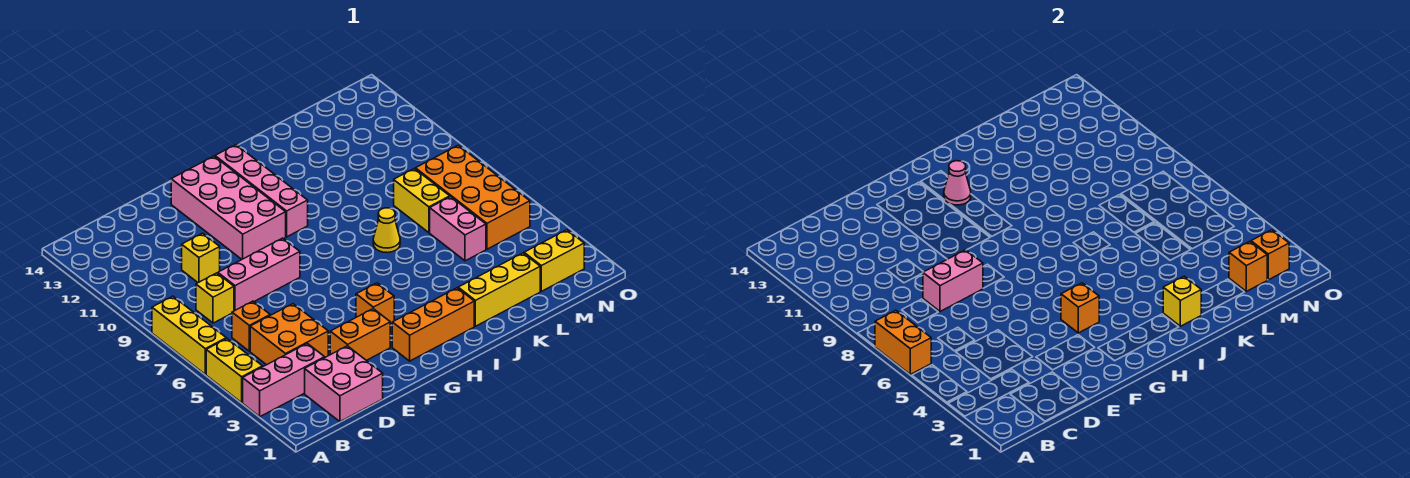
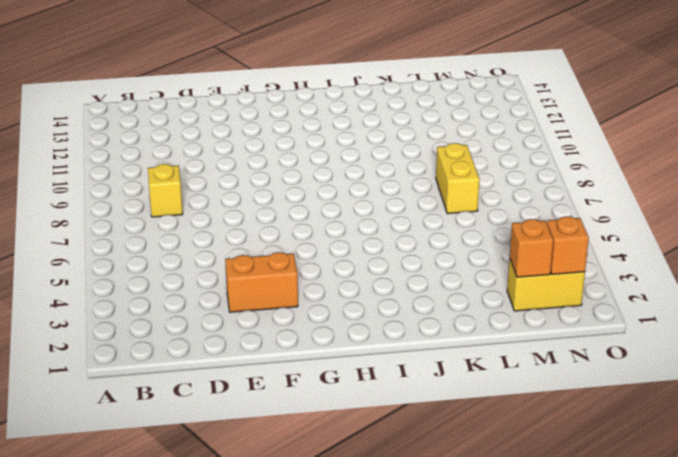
none -> pink 1x3 brick [243,343,325,417]
none -> yellow 1x2 brick [206,339,263,402]
none -> yellow 1x3 brick [152,296,226,374]

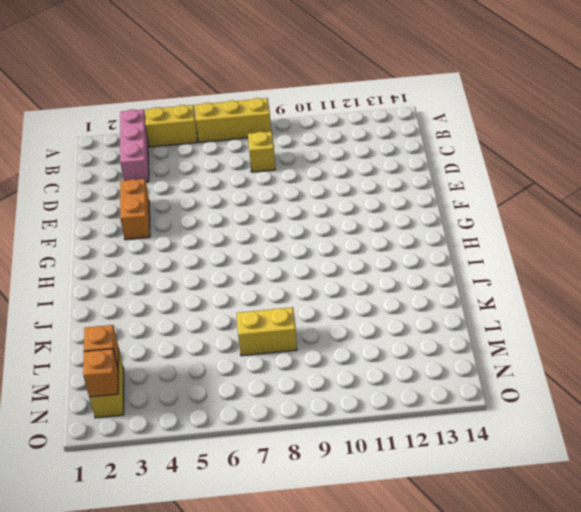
none -> pink 2x2 brick [305,346,383,422]
none -> orange 2x2 brick [250,304,328,365]
none -> orange 1x1 brick [232,301,270,351]

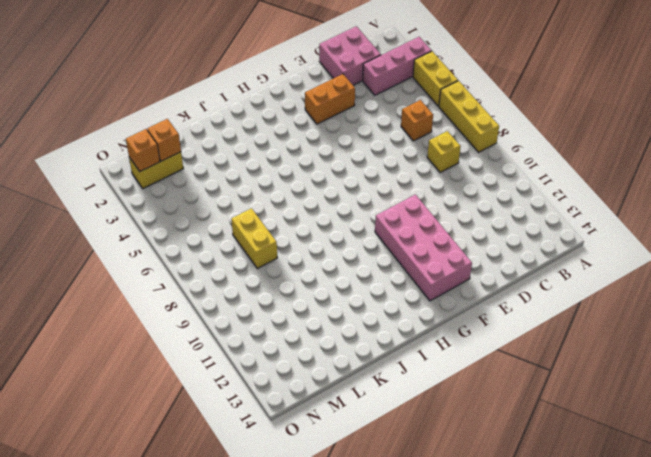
none -> orange 2x2 brick [250,304,328,365]
none -> pink 1x3 brick [218,238,300,311]
none -> yellow 1x1 brick [182,233,220,283]

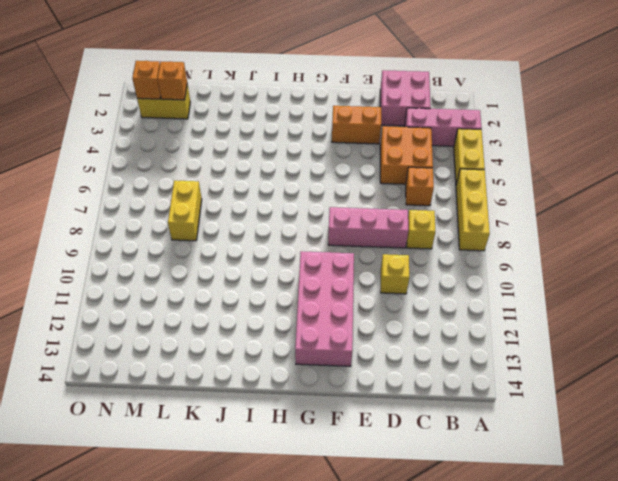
none -> orange 1x3 brick [392,288,474,361]
none -> orange 1x1 brick [356,283,394,324]
none -> pink 1x4 brick [215,145,308,237]

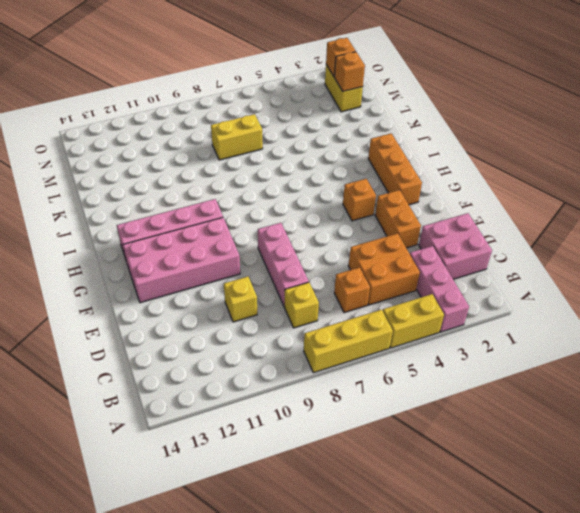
none -> yellow 1x3 brick [458,253,540,326]
none -> yellow 1x1 cone [373,208,400,253]
none -> pink 1x2 brick [430,197,486,261]

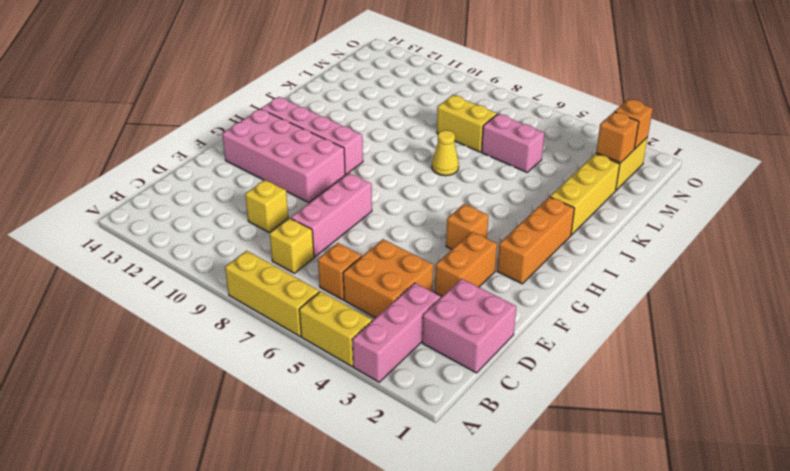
none -> orange 2x4 brick [415,145,530,249]
none -> orange 1x2 brick [875,310,931,374]
none -> pink 1x2 brick [923,250,983,311]

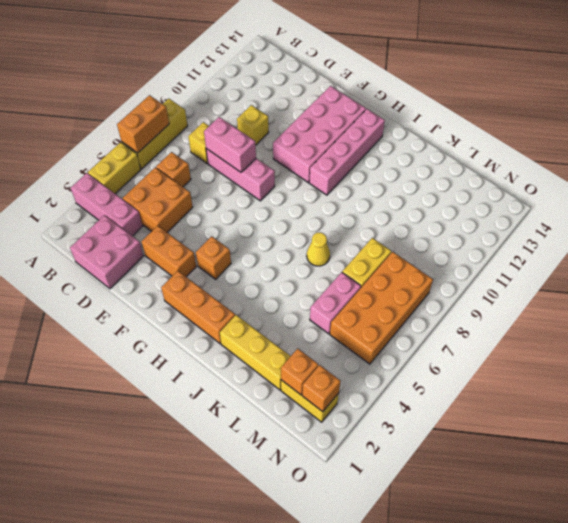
none -> orange 1x1 brick [1061,283,1099,333]
none -> pink 1x1 cone [944,161,971,205]
none -> yellow 1x1 brick [1163,276,1201,326]

